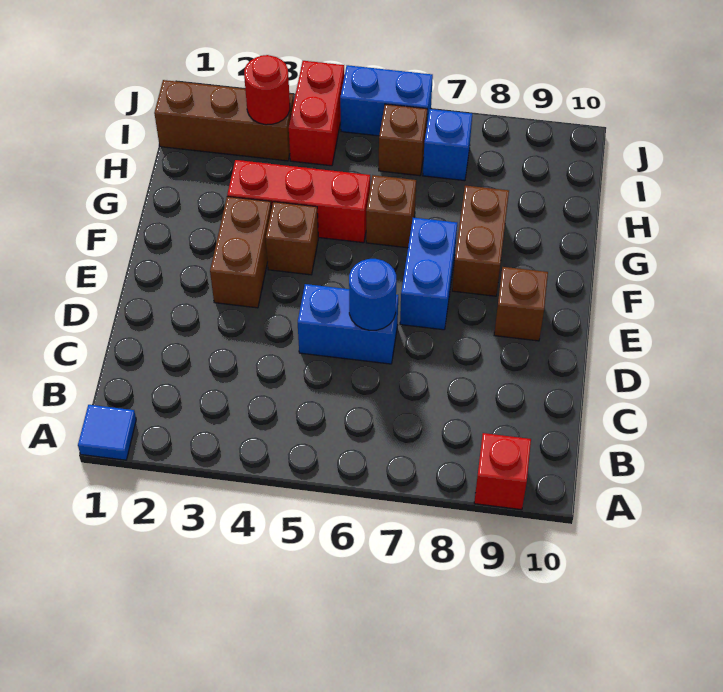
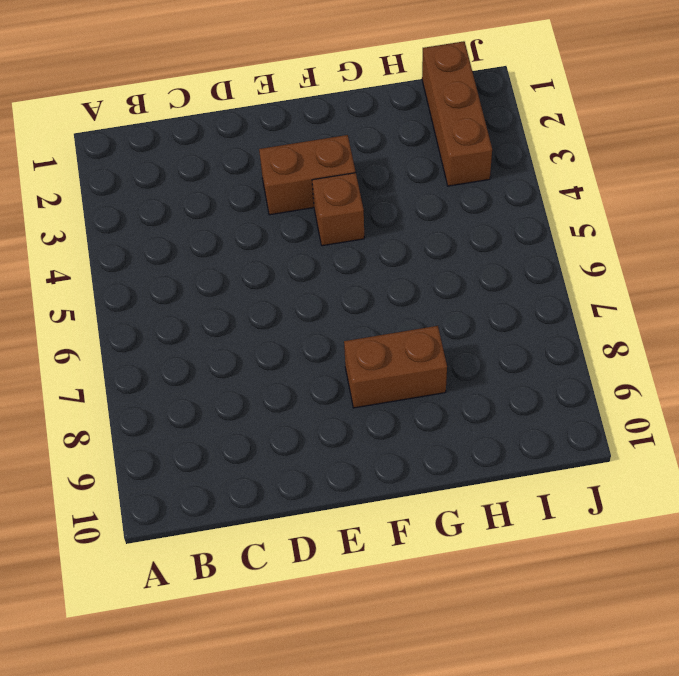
none -> blue 1x1 tile [78,405,136,460]
none -> red 1x1 brick [474,433,531,510]
none -> blue 1x2 brick [298,284,398,364]

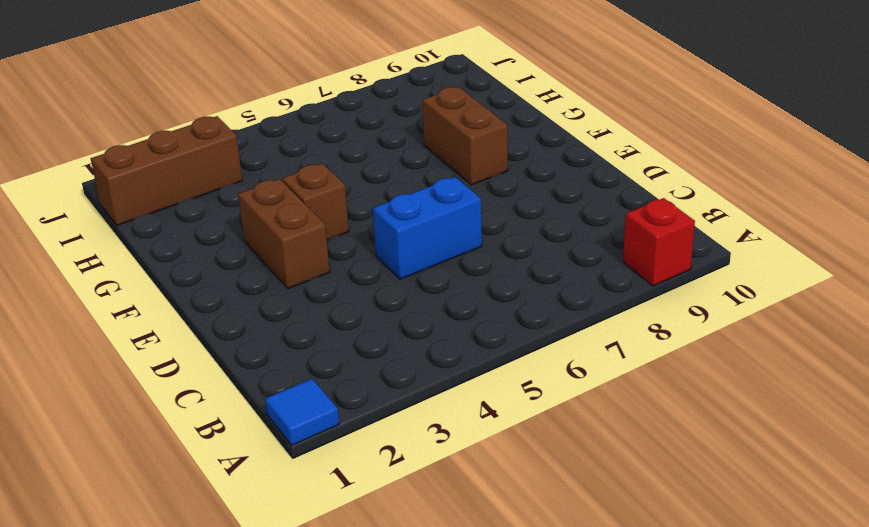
none -> blue 1x2 brick [400,218,457,330]
none -> brown 1x1 brick [494,267,548,341]
none -> red 1x3 brick [227,160,370,243]

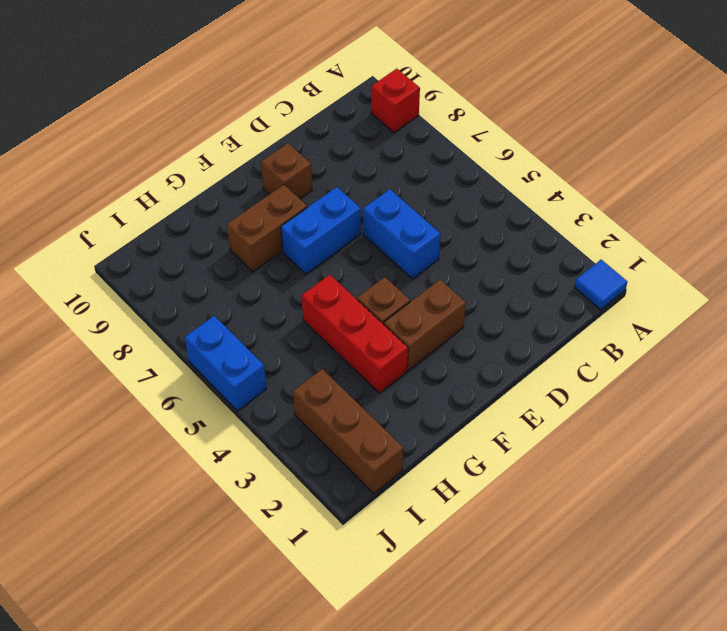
none -> brown 1x1 brick [366,175,416,248]
none -> red 1x2 brick [289,61,345,166]
none -> brown 1x1 brick [379,104,427,176]

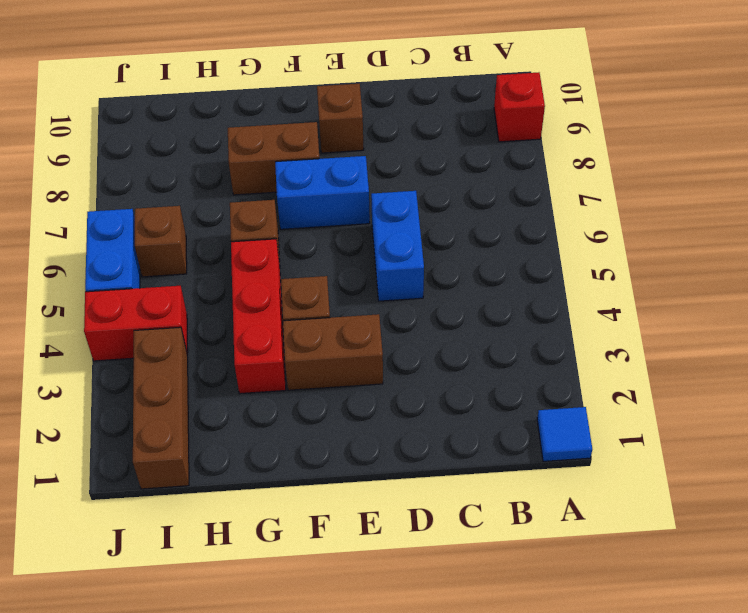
none -> blue 1x1 brick [423,109,472,181]
none -> blue 1x1 round brick [349,259,397,330]
none -> red 1x1 round brick [244,55,290,125]

